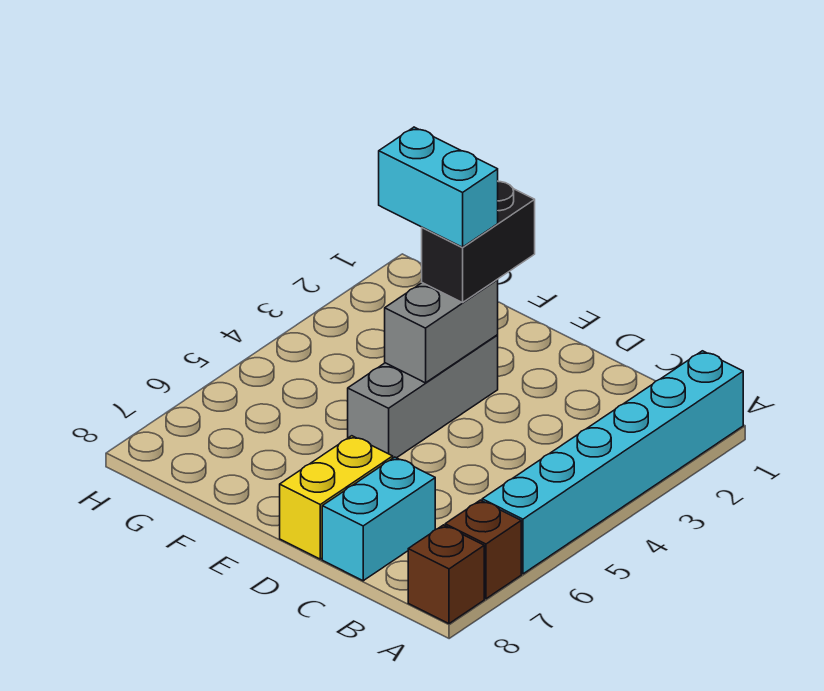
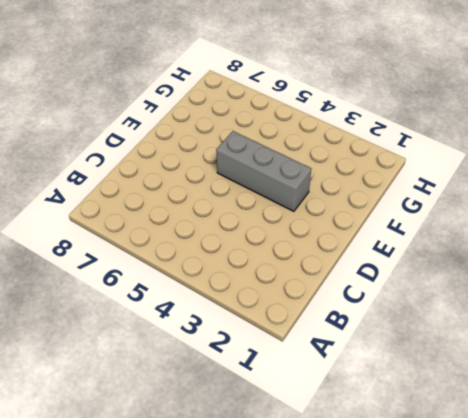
none -> cyan 1x6 brick [482,351,743,574]
none -> brown 1x1 brick [445,500,521,599]

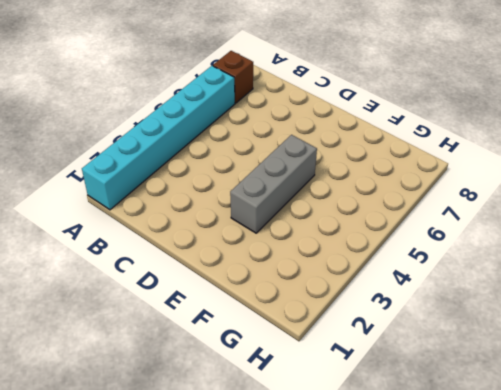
none -> brown 1x1 brick [408,525,484,624]
none -> cyan 1x2 brick [322,457,435,581]

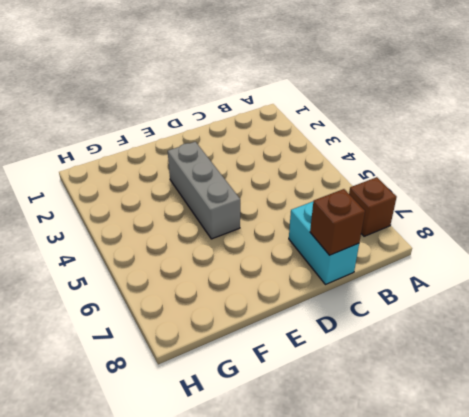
brown 1x1 brick [310,189,365,255] -> brown 1x1 brick moved to [408,525,484,624]
none -> cyan 1x6 brick [482,351,743,574]
none -> yellow 1x2 brick [280,436,393,559]

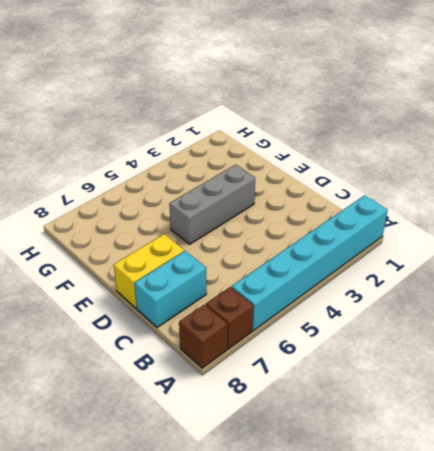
none -> grey 1x2 brick [385,280,498,383]
none -> black 1x2 brick [422,181,535,303]

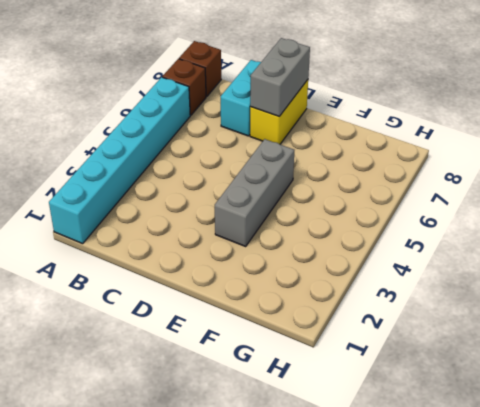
grey 1x2 brick [250,38,310,116] -> grey 1x2 brick moved to [385,280,498,383]
none -> black 1x2 brick [422,181,535,303]
none -> cyan 1x2 brick [379,127,498,247]

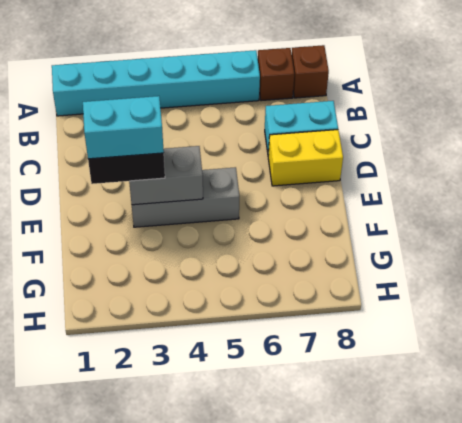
cyan 1x2 brick [83,96,164,159] -> cyan 1x2 brick turned to [379,127,498,247]

